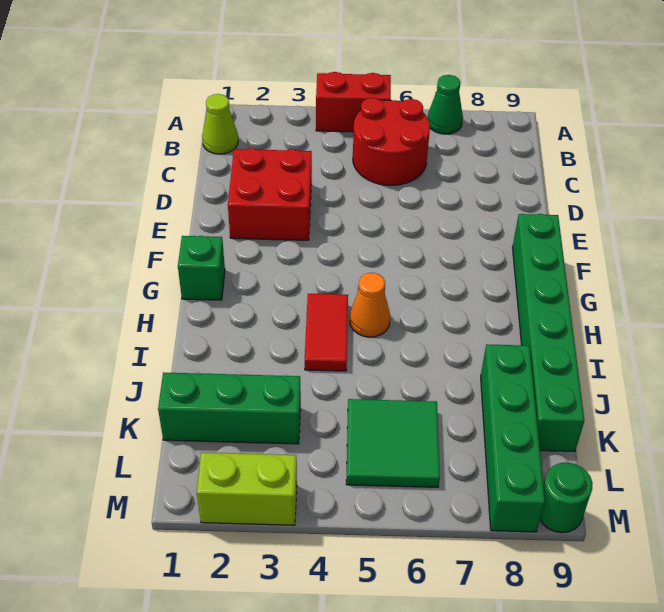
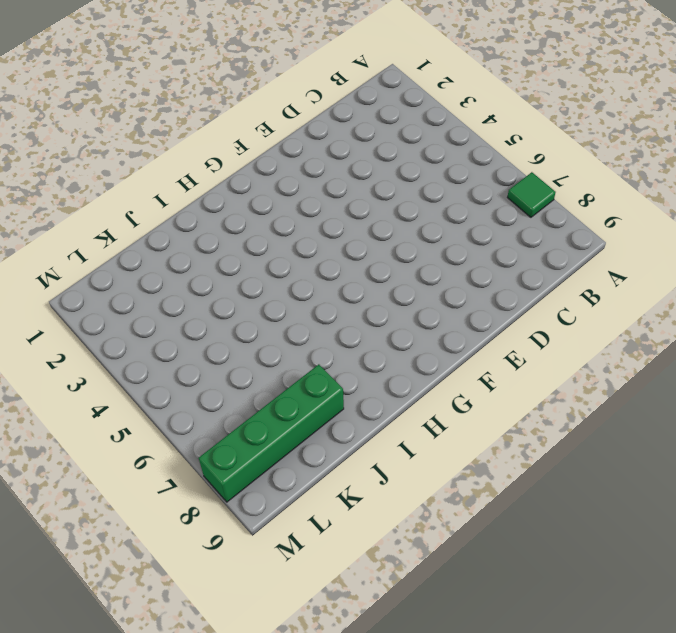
green 1x1 tile [507,172,556,217] -> green 1x1 cone [427,75,463,134]
none -> red 1x2 brick [316,72,391,132]
none -> lime 1x1 cone [202,94,238,154]
none -> red 2x2 round brick [353,98,430,186]

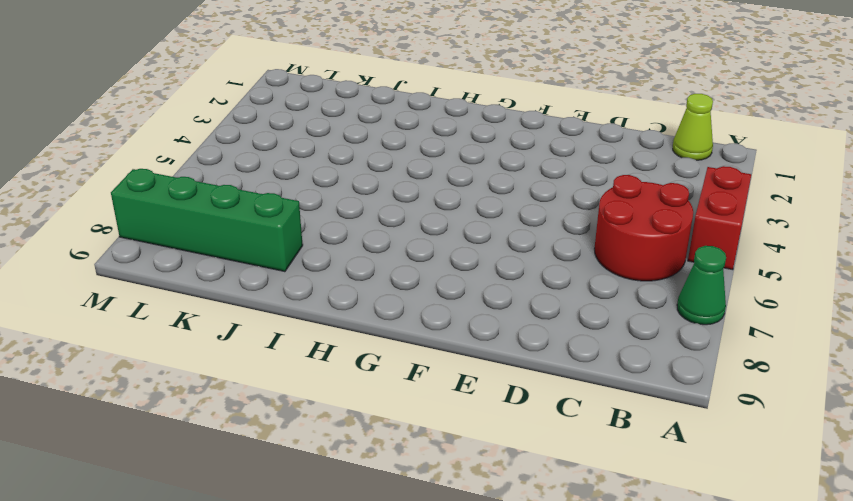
none -> red 2x2 brick [228,148,312,240]
none -> green 1x6 brick [512,214,584,451]
none -> green 1x1 brick [178,236,225,300]

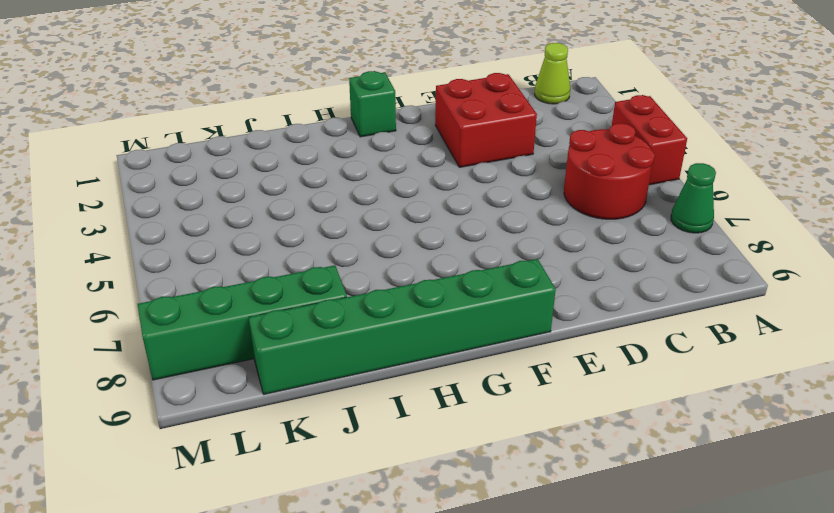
none -> red 1x2 tile [305,294,348,371]
none -> orange 1x1 cone [350,273,390,337]
none -> green 1x3 brick [158,372,301,444]

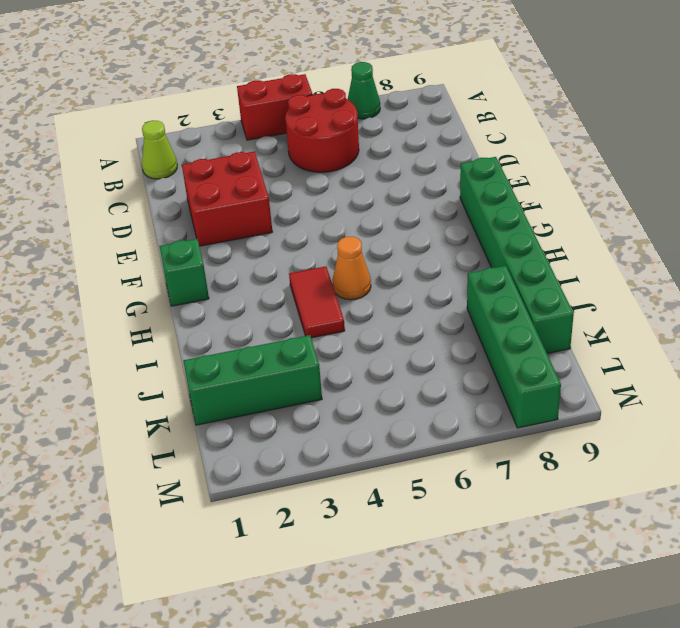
none -> green 2x2 tile [346,399,440,487]
none -> lime 1x2 brick [197,452,297,525]
none -> green 1x1 round brick [540,462,593,533]

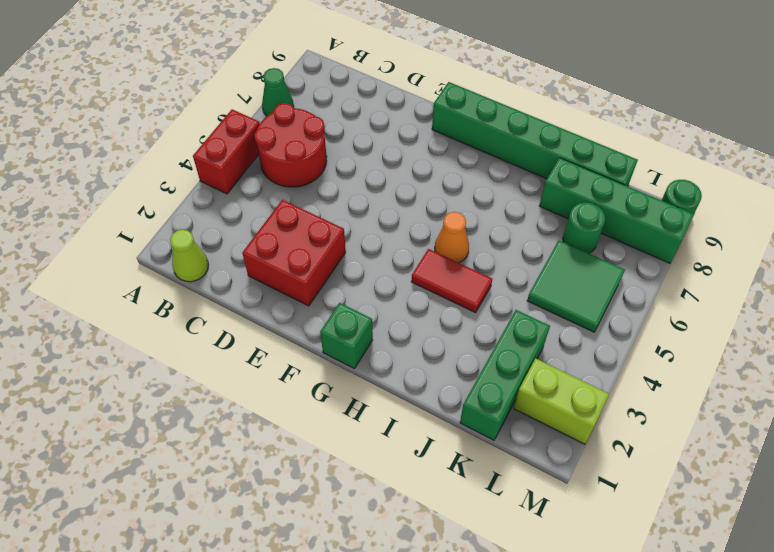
green 1x1 round brick [563,202,605,253] -> none
lime 1x2 brick [513,358,609,444] -> lime 1x2 brick turned to [197,452,297,525]

